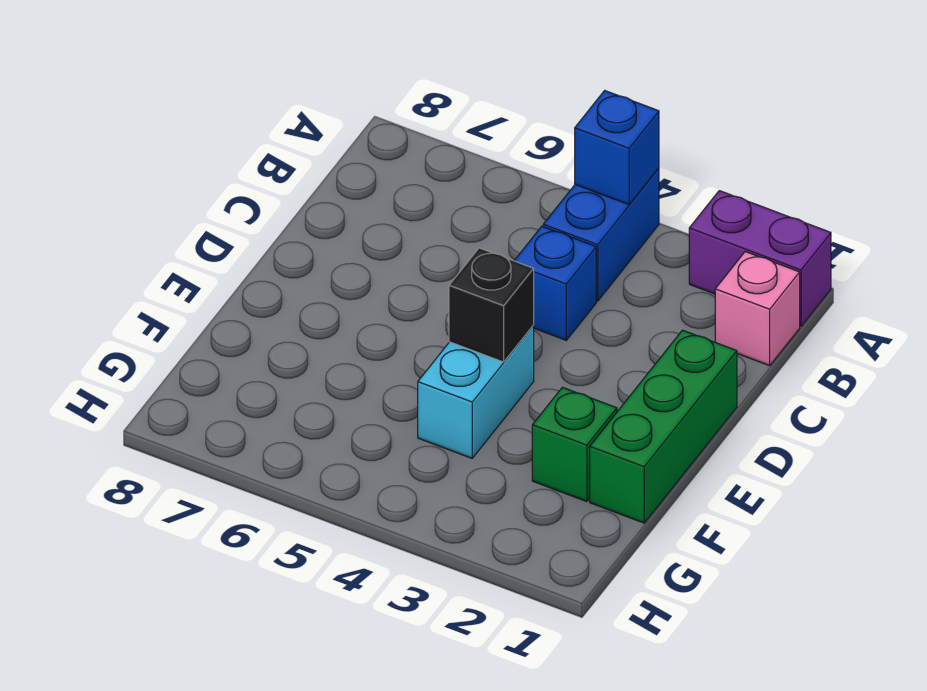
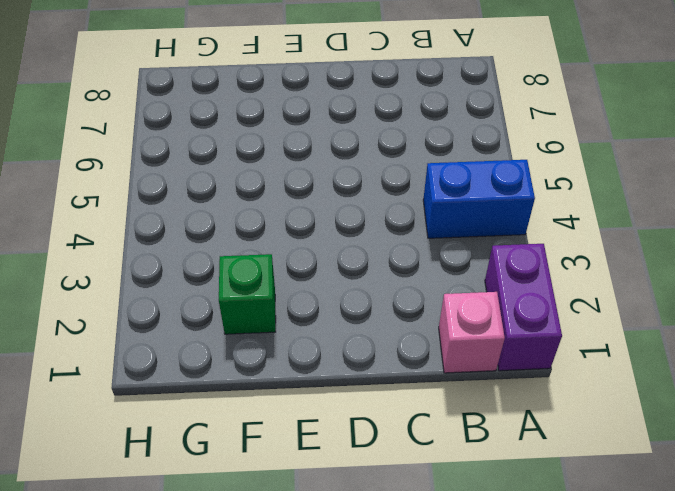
none -> blue 1x1 brick [514,226,596,340]
none -> green 1x3 brick [590,330,737,523]

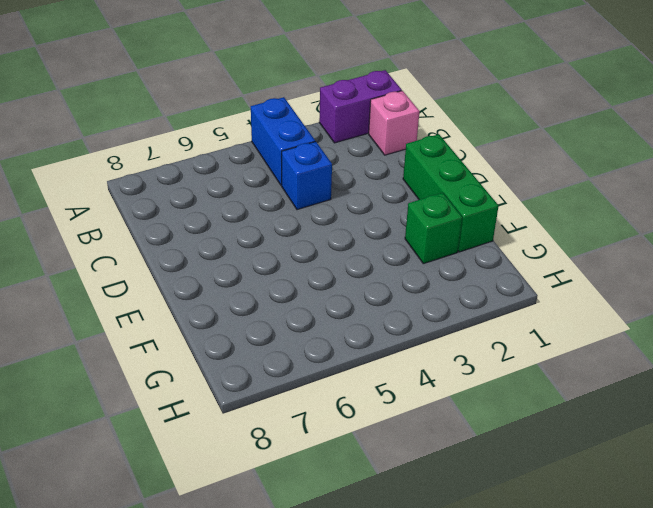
none -> cyan 1x2 brick [418,326,534,458]
none -> blue 1x1 brick [575,91,659,205]

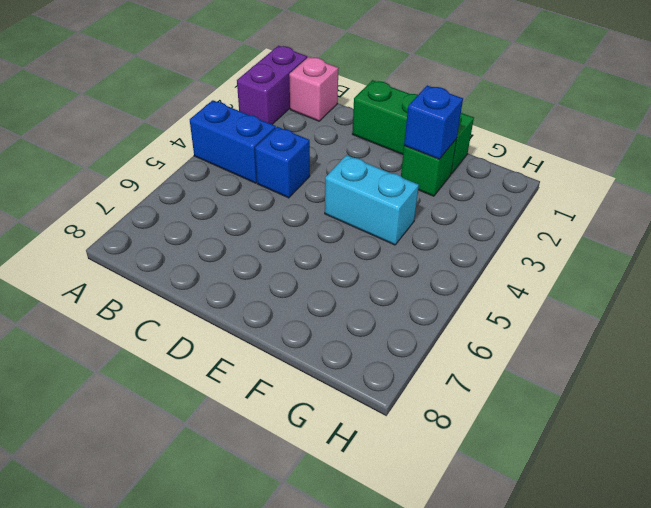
blue 1x1 brick [404,85,463,159] -> blue 1x1 brick moved to [575,91,659,205]
none -> black 1x1 brick [449,248,534,362]

